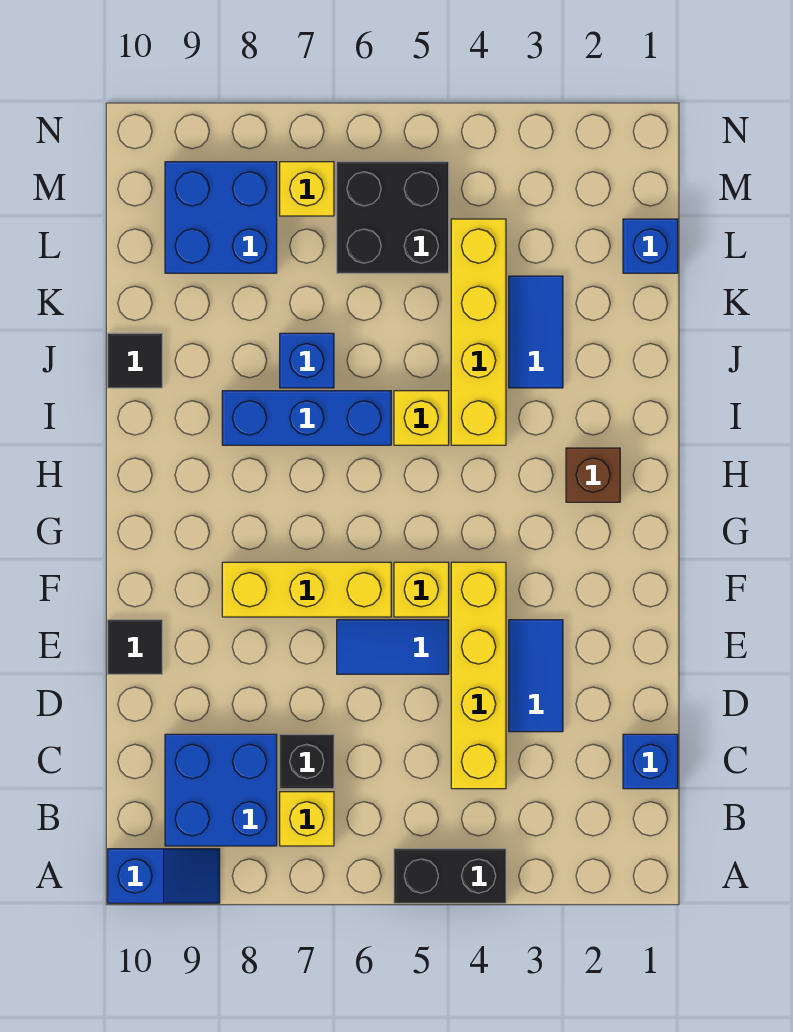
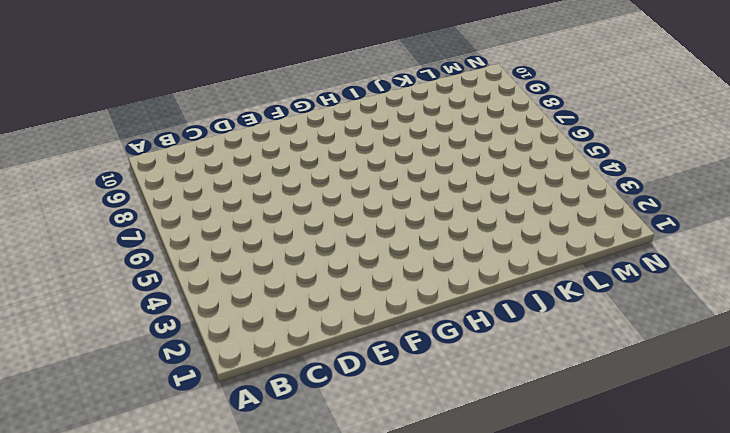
none -> black 1x2 brick [394,849,506,903]
none -> blue 1x2 slope [108,849,220,903]
none -> yellow 1x1 brick [280,792,334,846]

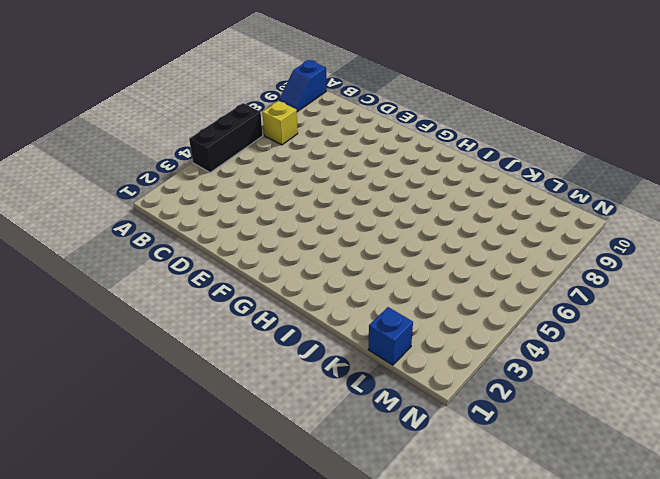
black 1x3 brick [189,103,263,173] -> black 1x2 brick [394,849,506,903]
none -> blue 2x2 brick [165,734,277,846]
none -> blue 1x1 brick [623,734,678,789]
none -> yellow 1x4 brick [451,562,506,789]

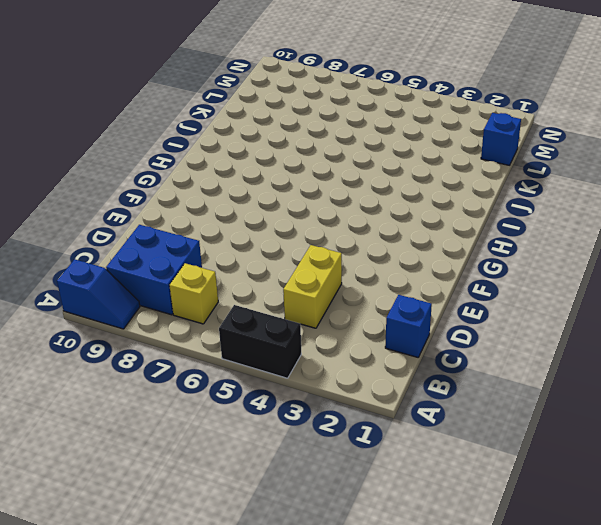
yellow 1x2 brick [283,245,342,328] -> yellow 1x4 brick [451,562,506,789]
none -> black 1x1 brick [280,734,334,789]
none -> blue 1x2 tile [509,620,563,732]
none -> blue 1x2 tile [337,620,449,674]

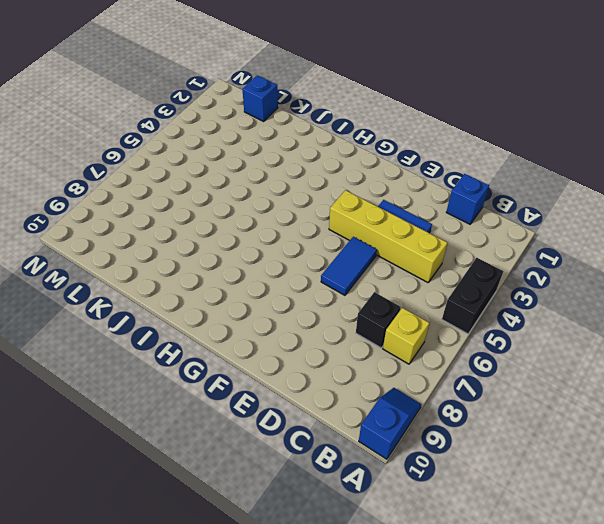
none -> blue 2x2 brick [165,734,277,846]
none -> black 1x1 tile [108,620,162,674]
none -> yellow 1x1 brick [394,562,449,617]

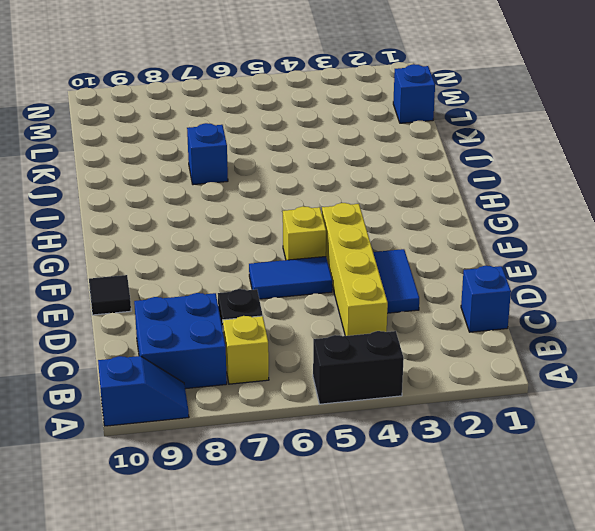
none -> yellow 1x3 brick [222,562,391,617]
none -> brown 1x1 brick [566,448,620,502]
none -> yellow 1x4 brick [451,219,506,445]

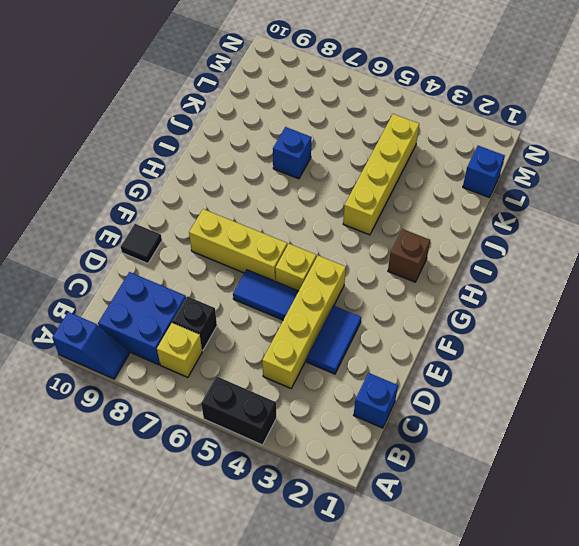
none -> yellow 1x1 brick [394,391,449,445]
none -> blue 1x3 brick [222,391,391,445]
none -> blue 1x2 tile [509,276,563,388]

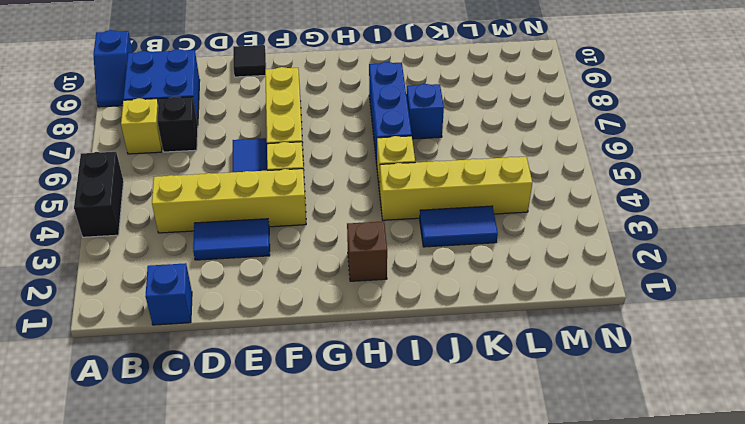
none -> black 1x1 tile [108,333,162,388]
none -> blue 1x1 brick [623,219,678,273]
none -> black 2x2 brick [337,162,449,273]

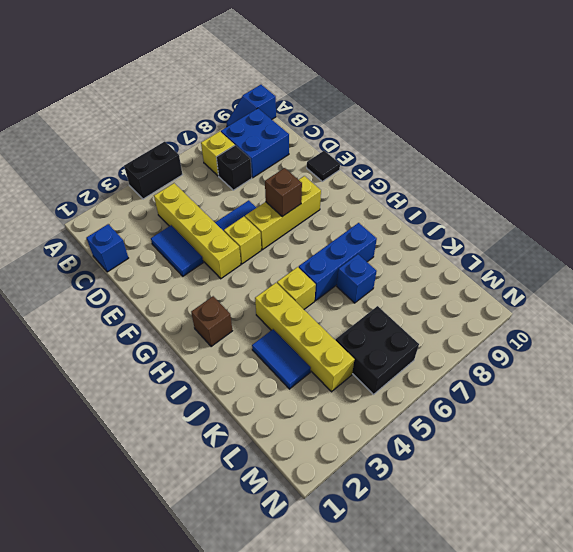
brown 1x1 brick [265,168,302,217] -> none
none -> black 1x1 tile [108,333,162,388]
none -> blue 1x1 brick [623,219,678,273]
none -> blue 2x2 brick [165,162,277,273]

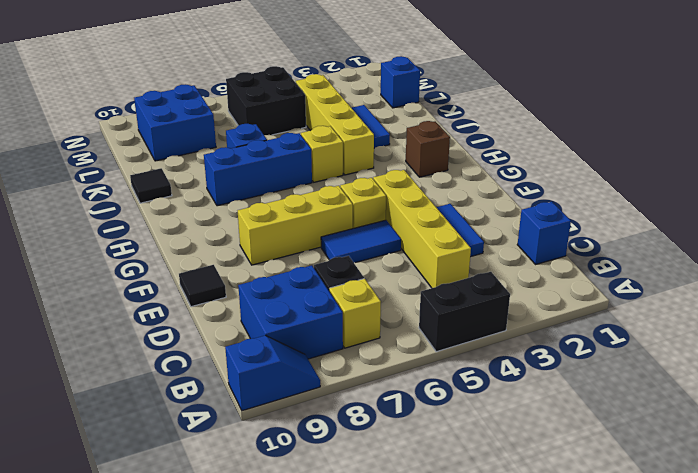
none -> yellow 1x1 brick [280,162,334,216]

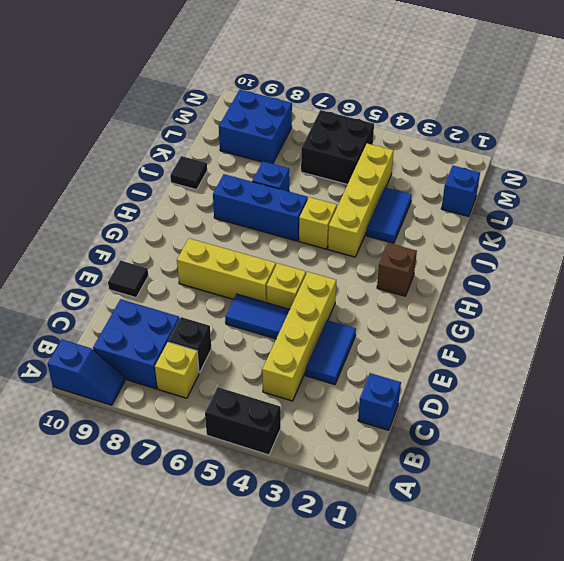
none -> yellow 1x1 brick [280,162,334,216]

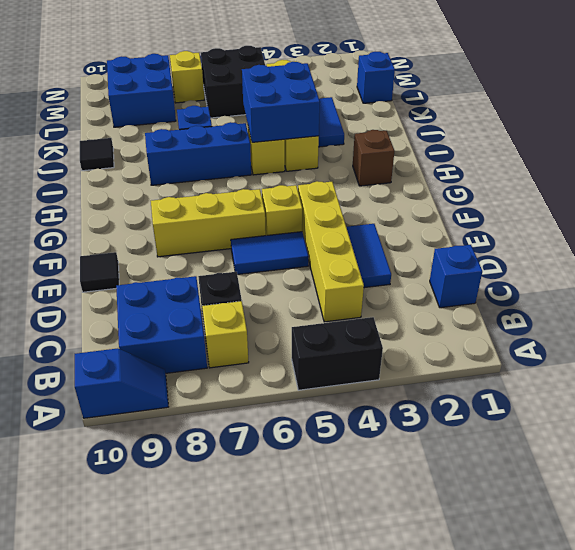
blue 2x2 brick [242,62,320,142] -> none

